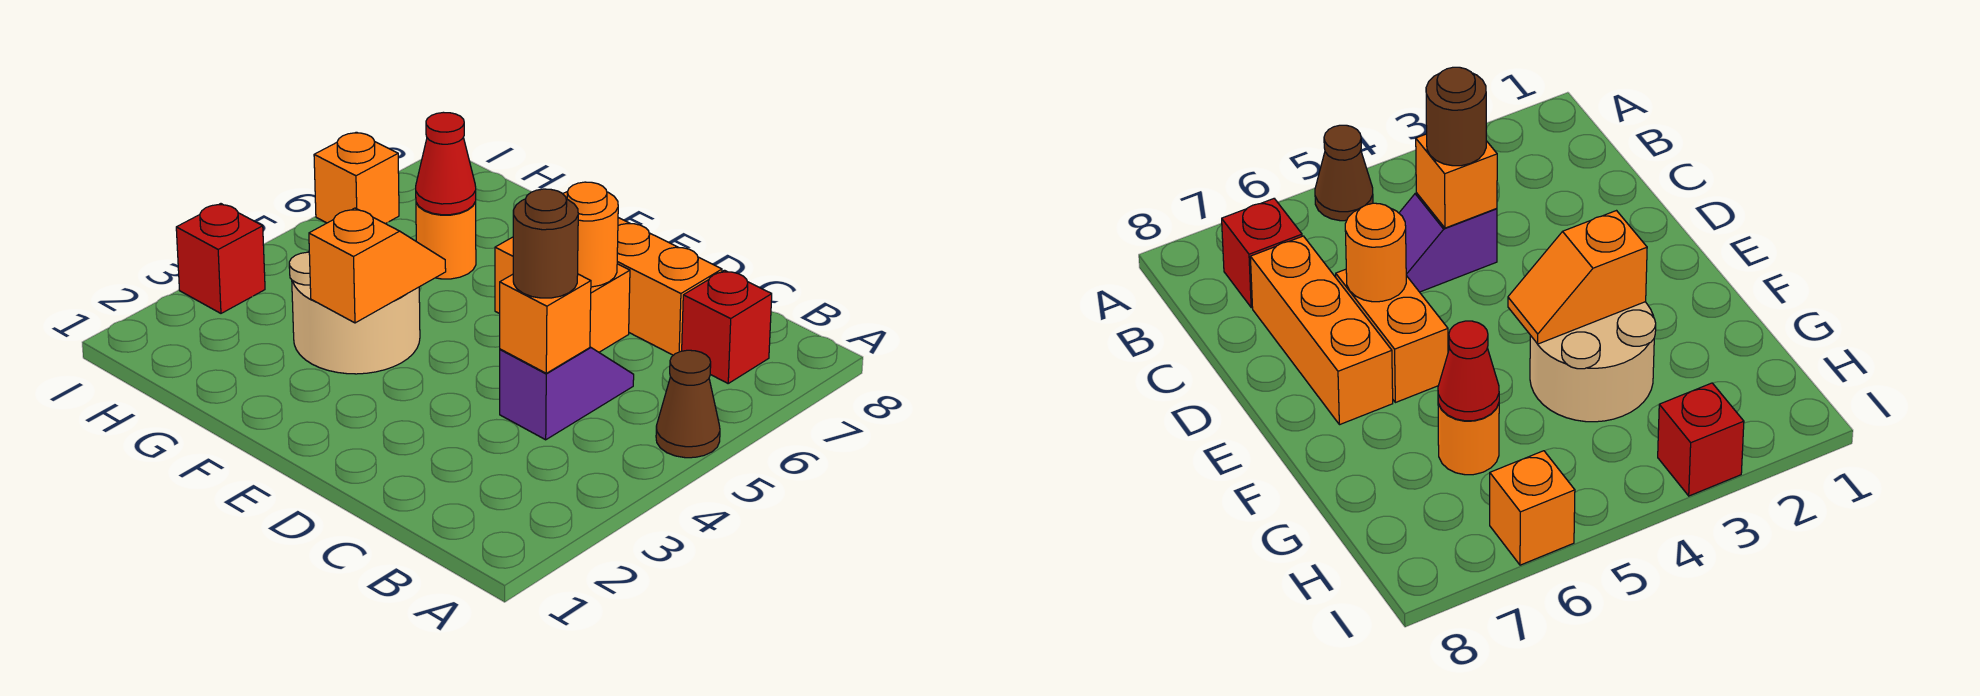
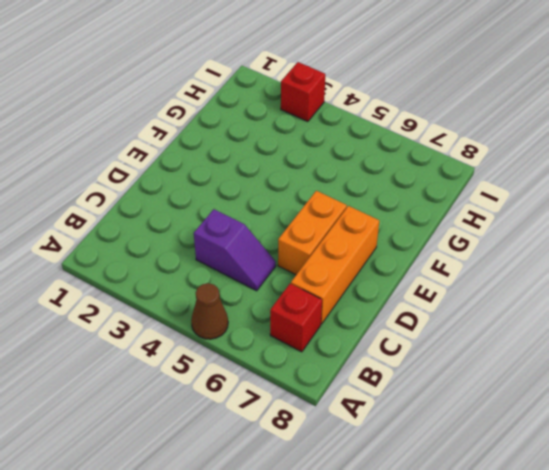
none -> tan 2x2 round brick [289,252,420,374]
none -> orange 1x1 round brick [416,201,476,279]
none -> orange 1x1 brick [314,132,399,224]

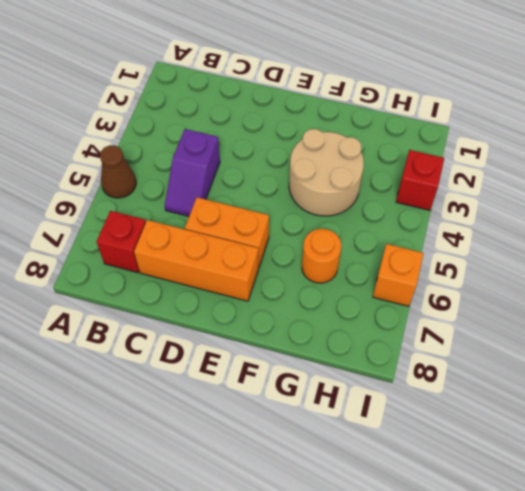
none -> orange 1x1 brick [500,274,591,373]
none -> orange 1x1 round brick [563,182,618,287]
none -> orange 1x2 slope [309,208,446,323]

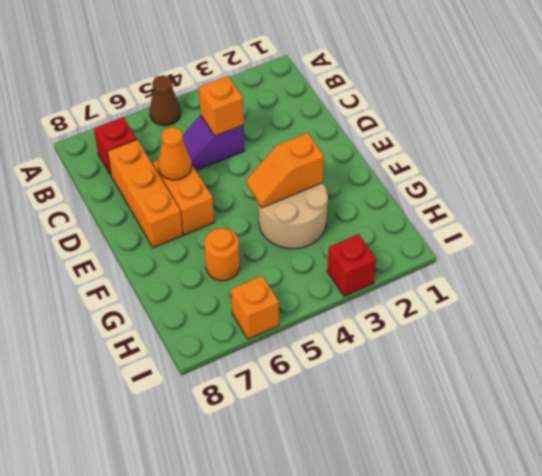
orange 1x1 cone [158,127,192,180] -> orange 1x1 round brick [563,182,618,287]
none -> red 1x1 cone [416,112,476,215]
none -> brown 1x1 round brick [513,189,578,298]

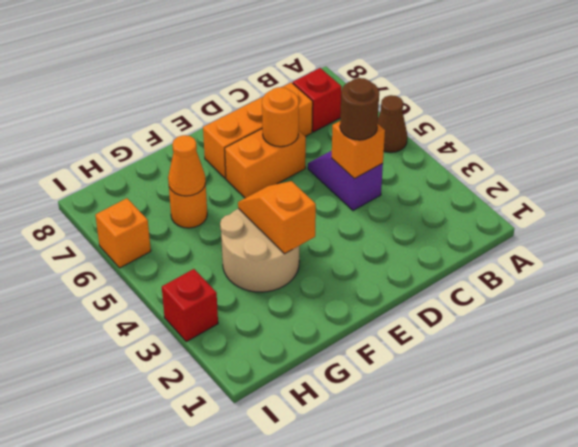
orange 1x1 cone [168,135,206,196] -> red 1x1 cone [416,112,476,215]

